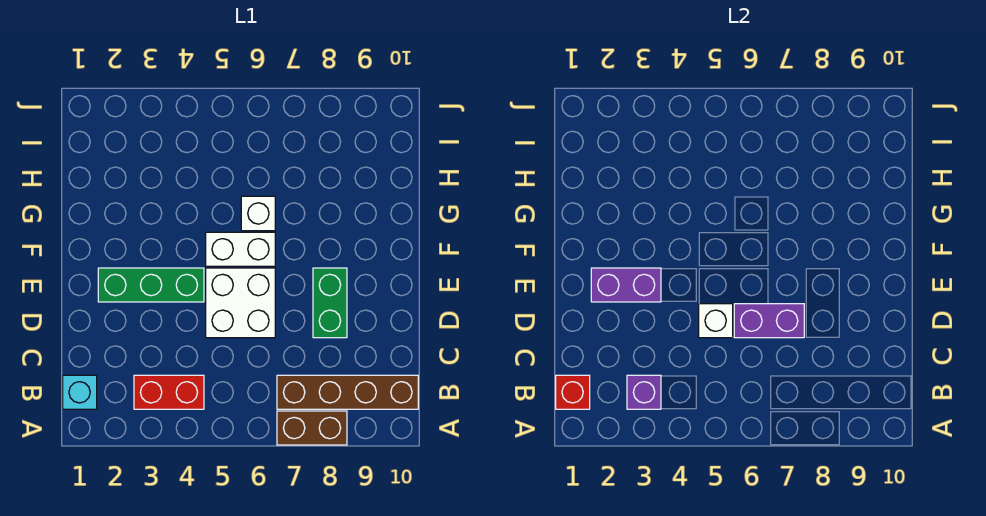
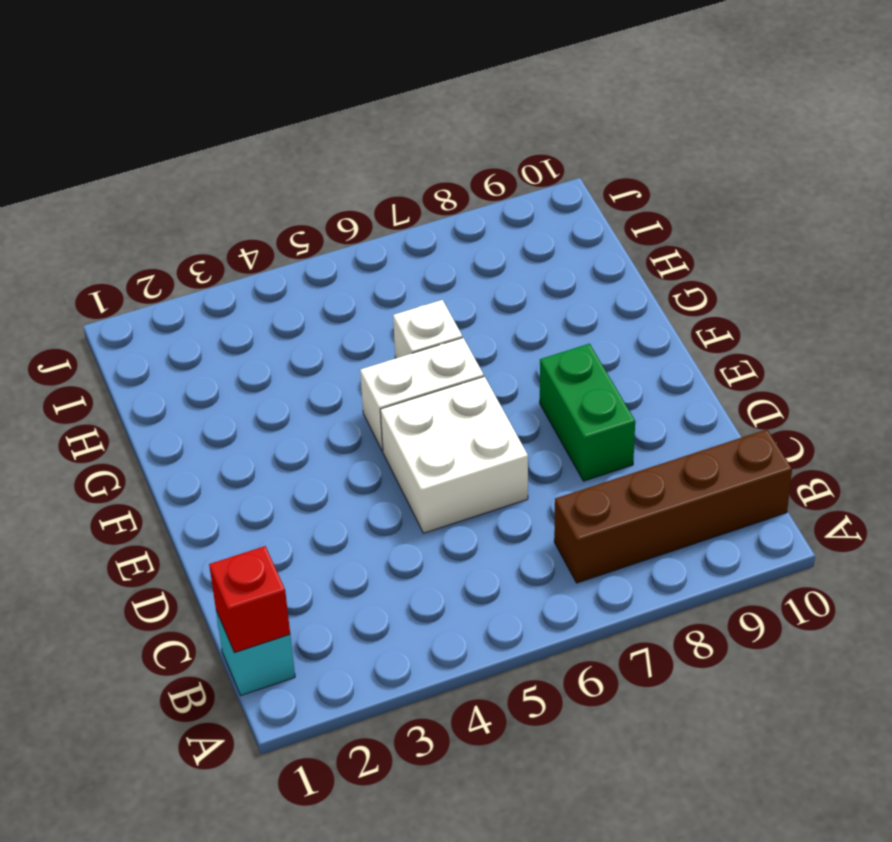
none -> brown 1x2 brick [277,411,347,445]
none -> red 1x2 brick [134,375,204,409]
none -> green 1x3 brick [98,268,204,302]

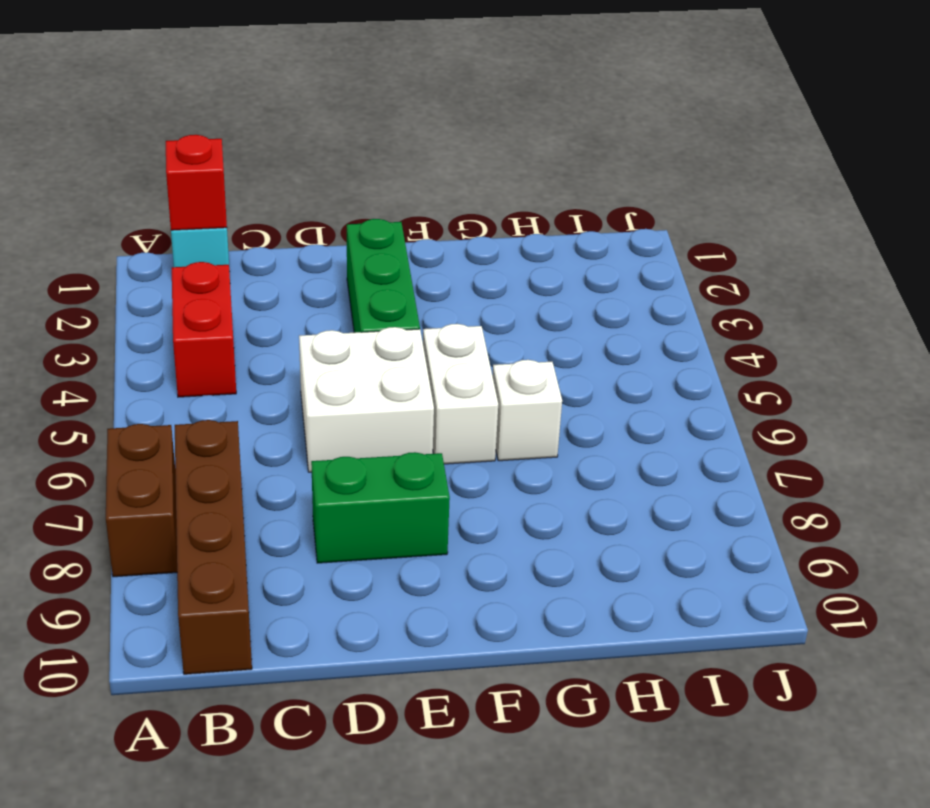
none -> purple 1x1 brick [627,375,661,409]
none -> white 1x1 brick [699,304,733,338]
none -> purple 1x2 brick [734,304,804,338]

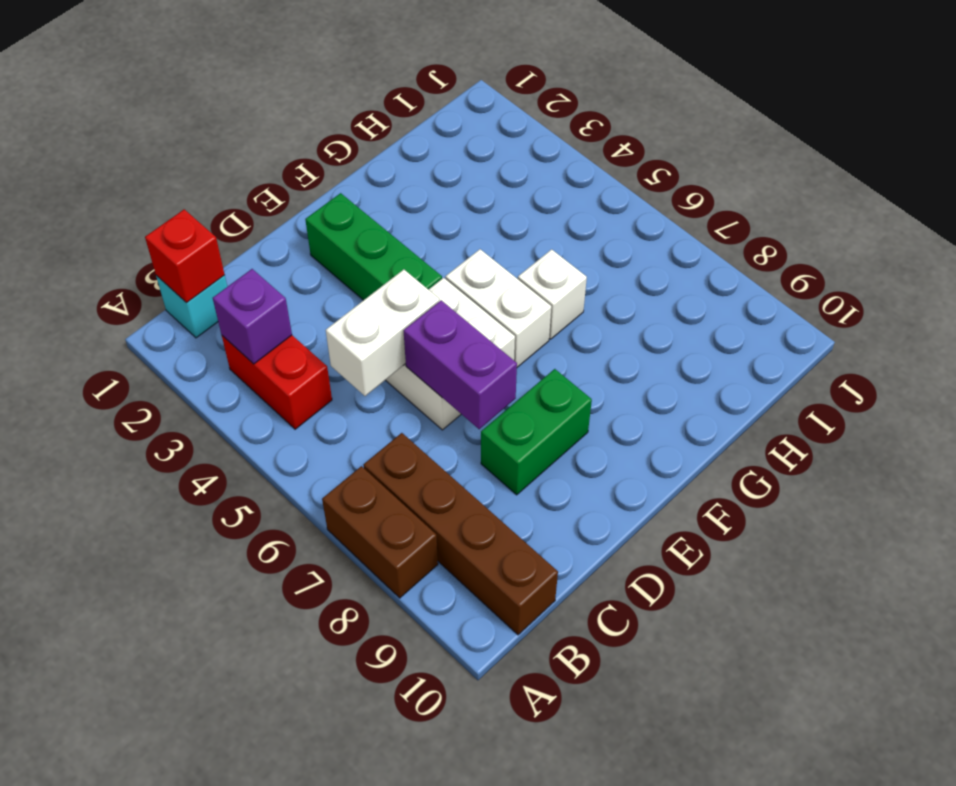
white 1x2 brick [326,270,439,396] -> white 1x1 brick [699,304,733,338]
none -> purple 1x2 brick [591,268,661,302]

